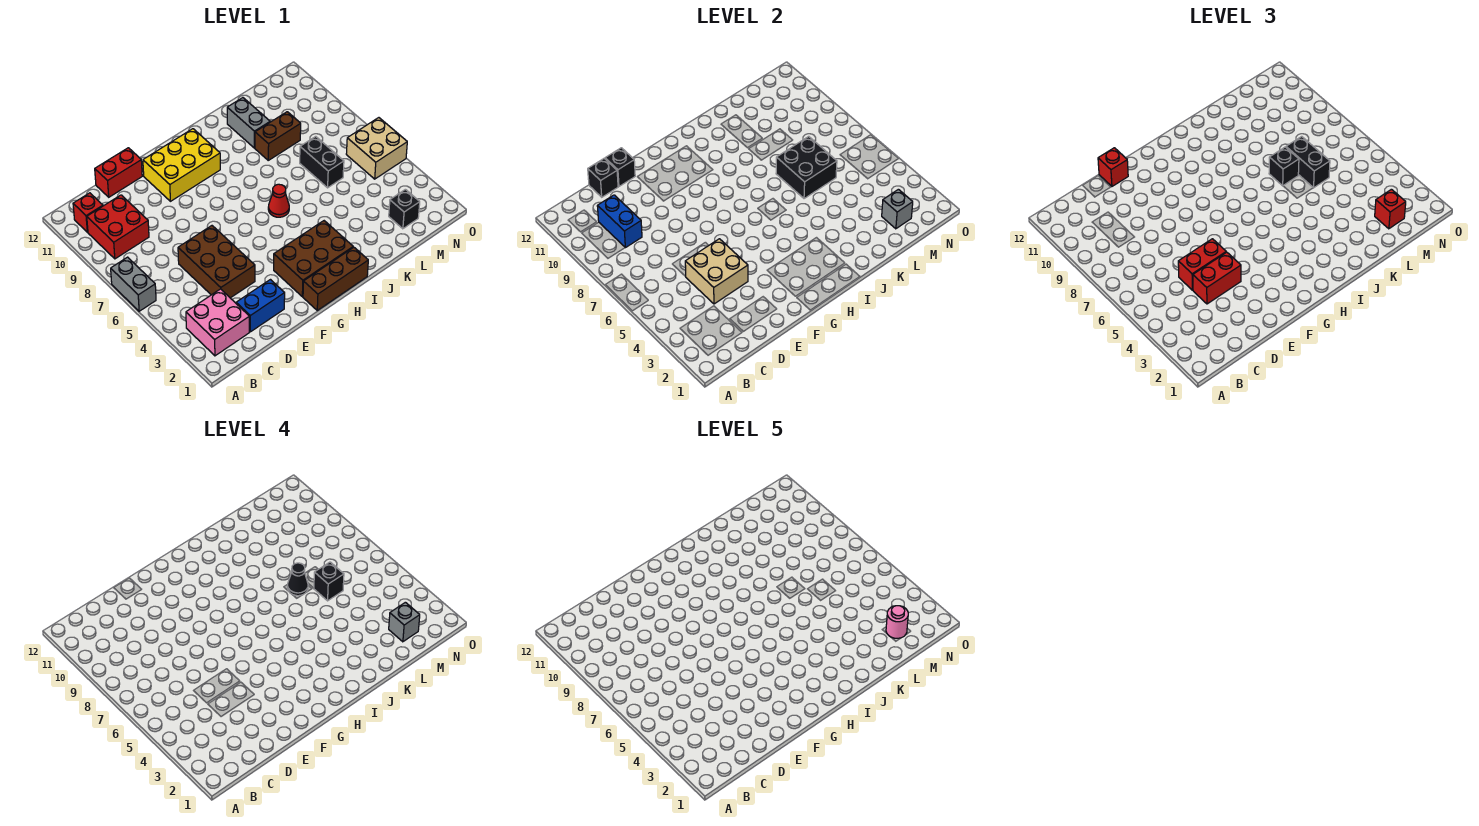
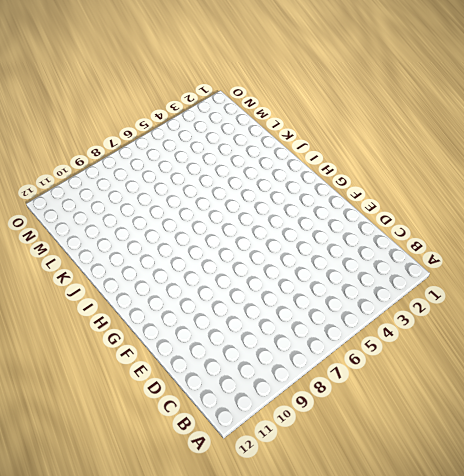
none -> grey 1x2 brick [111,257,156,311]
none -> pink 2x2 brick [186,289,250,356]
none -> red 2x2 brick [87,195,149,259]
none -> red 1x1 brick [73,193,103,232]

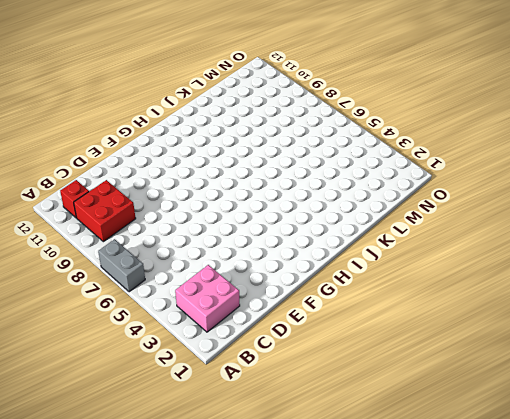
none -> blue 1x2 brick [236,280,285,332]
none -> brown 2x3 brick [178,226,255,298]
none -> red 1x2 brick [95,148,142,197]
none -> yellow 2x3 brick [143,129,220,201]

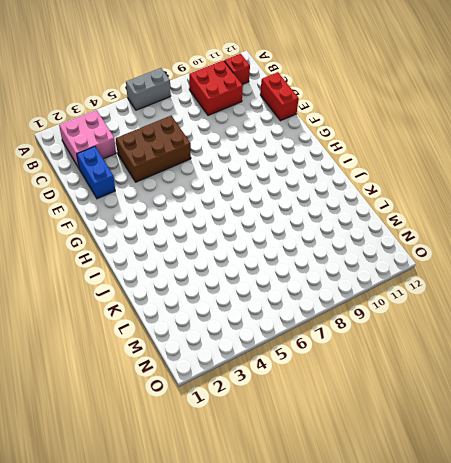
none -> yellow 2x3 brick [143,129,220,201]
none -> brown 1x3 brick [303,247,368,310]
none -> brown 2x3 brick [274,221,353,297]
none -> red 1x1 cone [268,184,289,217]

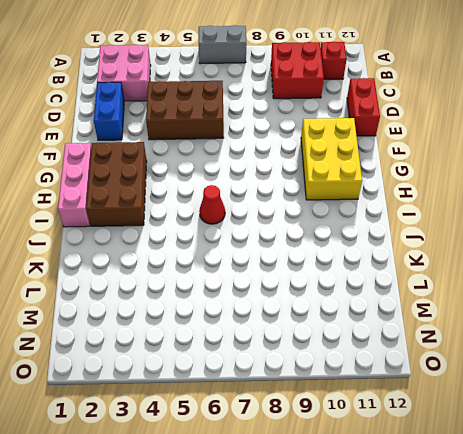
pink 1x3 brick [58,143,91,227] -> brown 1x3 brick [303,247,368,310]
none -> brown 1x2 brick [255,112,301,160]
none -> grey 1x2 brick [227,98,270,148]
none -> black 1x2 brick [300,136,344,188]
none -> black 1x1 brick [389,189,420,229]

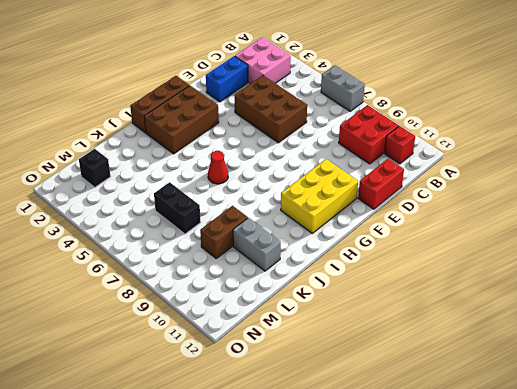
none -> tan 2x2 brick [346,118,407,179]
none -> blue 1x2 brick [597,195,642,248]
none -> tan 2x2 brick [685,239,748,304]
none -> black 1x1 brick [588,159,618,197]

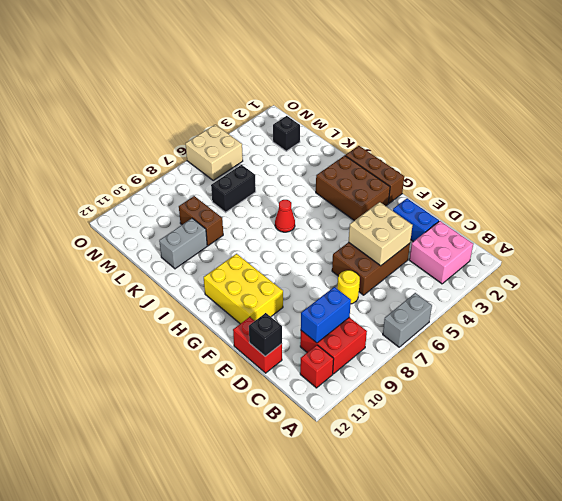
yellow 1x1 round brick [337,270,360,304] -> none
none -> black 1x1 brick [605,148,635,186]
none -> black 2x2 brick [776,136,837,199]
none -> grey 1x1 brick [882,189,913,229]
none -> red 1x2 brick [1193,252,1241,304]

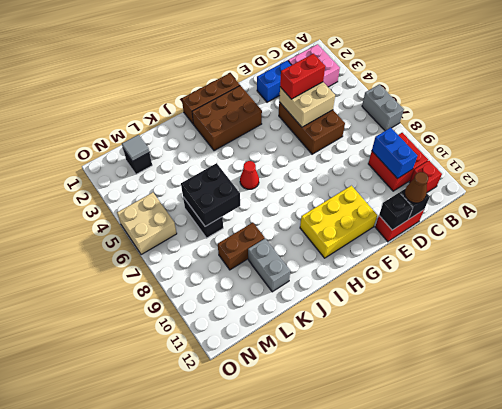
brown 1x1 cone [405,172,428,203] -> none
grey 1x1 tile [122,135,149,162] -> grey 1x1 brick [882,189,913,229]
none -> red 1x2 brick [1178,239,1226,290]
none -> red 1x1 brick [1098,148,1128,186]
none -> black 1x1 brick [1269,147,1299,186]
none -> black 1x2 brick [1286,136,1330,188]

